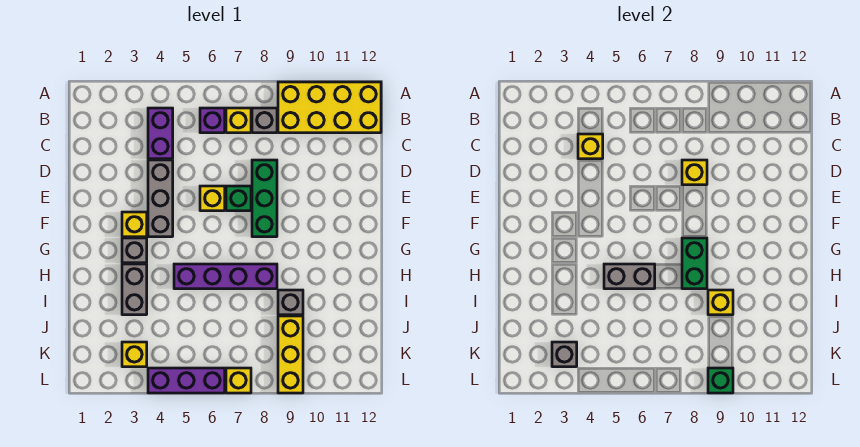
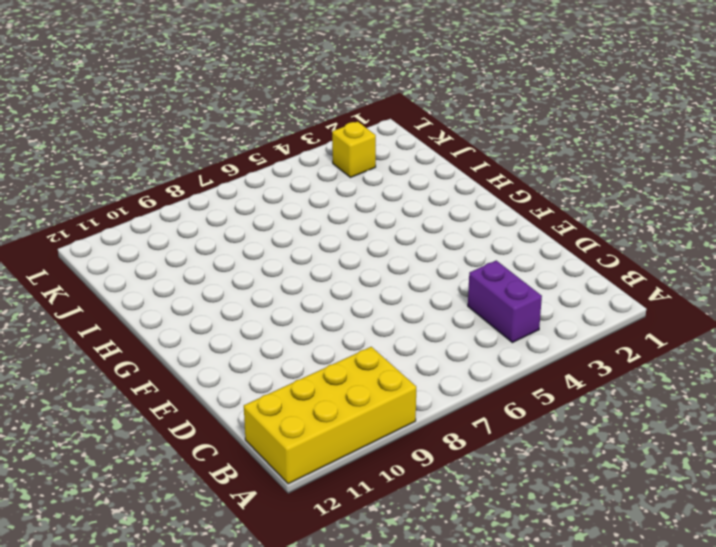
none -> purple 1x1 brick [200,108,225,133]
none -> yellow 1x1 brick [226,108,251,133]
none -> grey 1x1 brick [252,108,277,133]

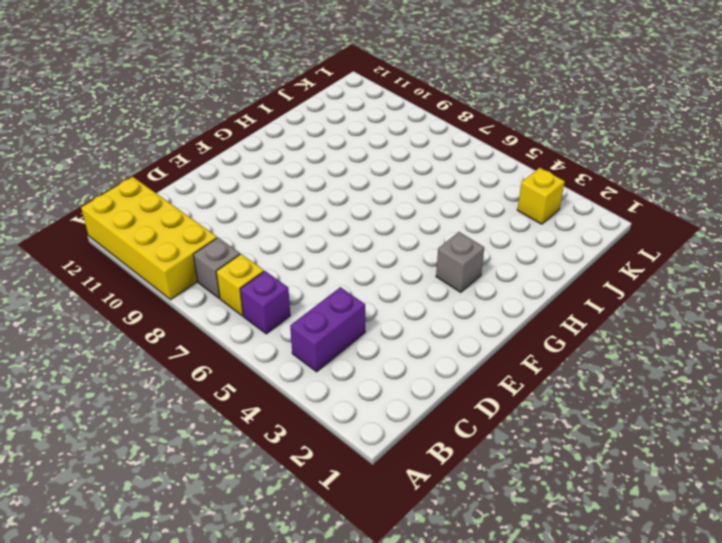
none -> grey 1x3 brick [148,160,173,237]
none -> green 1x3 brick [252,160,277,237]
none -> yellow 1x1 brick [200,186,225,211]

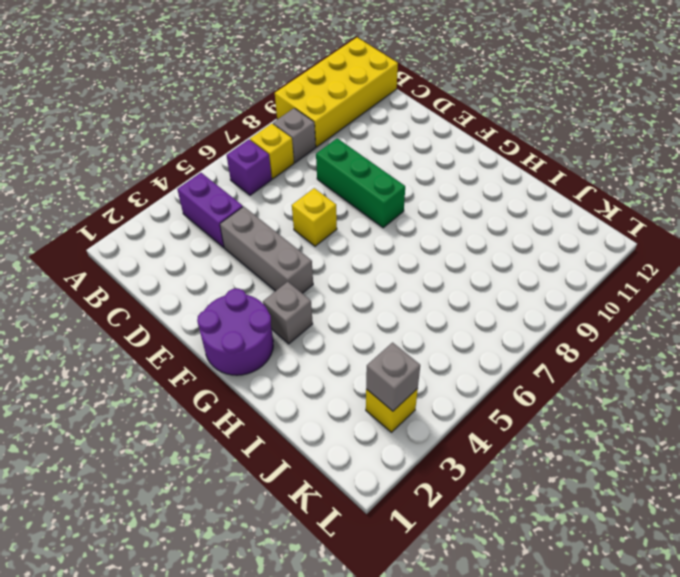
purple 2x2 round brick [197,289,273,375] -> none
none -> green 1x1 brick [226,186,251,211]
none -> yellow 1x1 brick [122,212,147,237]
none -> grey 1x2 brick [122,264,147,315]

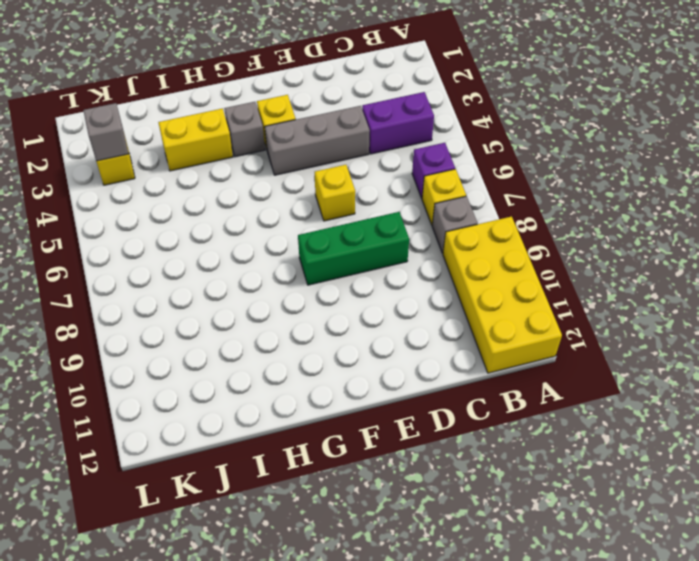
yellow 1x2 brick [158,109,233,171] -> grey 1x2 brick [122,264,147,315]
none -> green 1x1 brick [226,186,251,211]
none -> purple 1x4 brick [174,264,277,289]
none -> grey 1x1 brick [278,290,303,315]

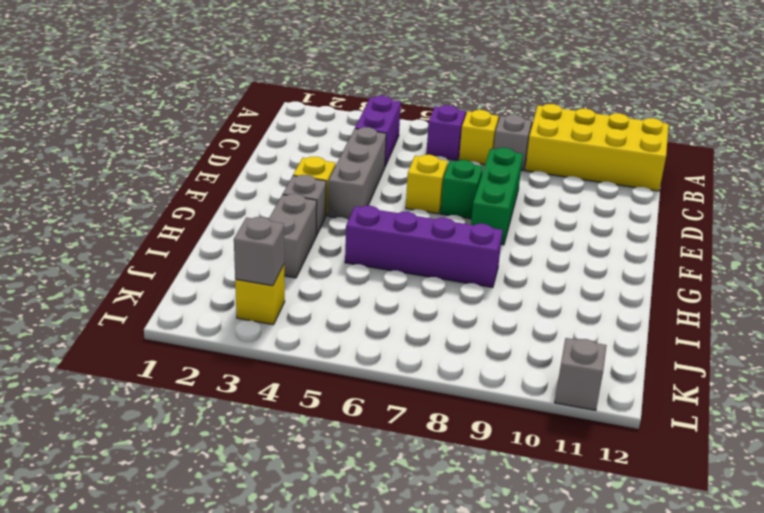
grey 1x1 brick [555,338,607,410] -> grey 1x1 brick moved to [278,290,303,315]
none -> yellow 1x3 brick [278,316,303,393]
none -> purple 1x3 brick [148,368,225,393]
none -> yellow 1x1 brick [226,368,251,393]

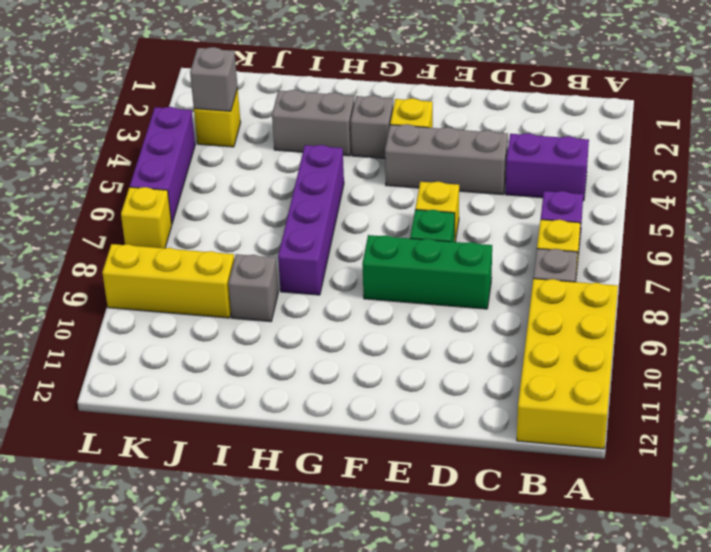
none -> yellow 1x1 brick [578,134,603,159]
none -> yellow 1x1 brick [682,160,707,185]
none -> green 1x2 brick [682,238,707,289]

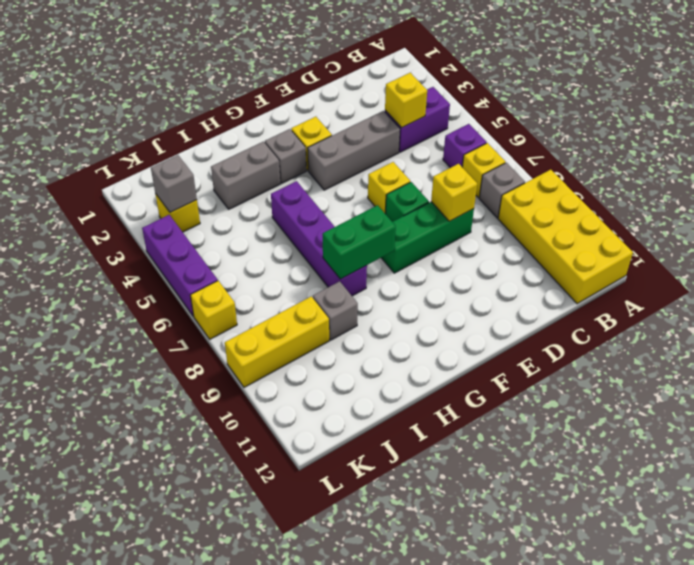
none -> grey 1x2 brick [604,264,655,289]
none -> yellow 1x1 brick [708,290,733,315]
none -> green 1x1 brick [708,368,733,393]

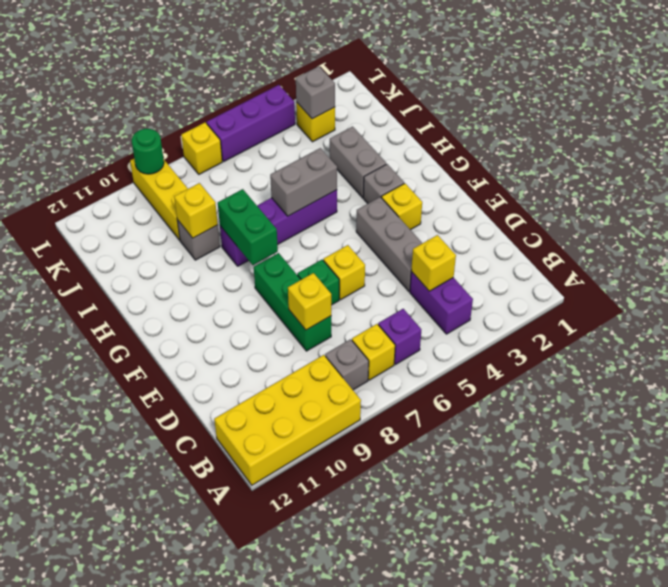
green 1x1 round brick [132,129,164,174] -> green 1x1 brick [708,368,733,393]

